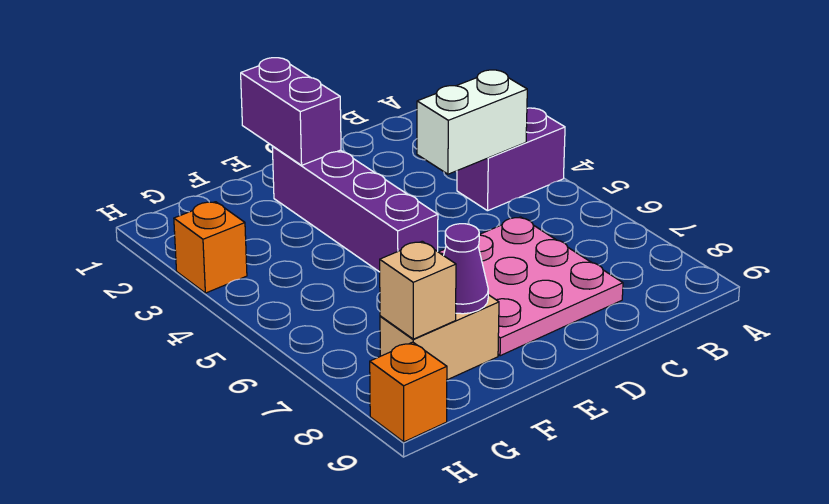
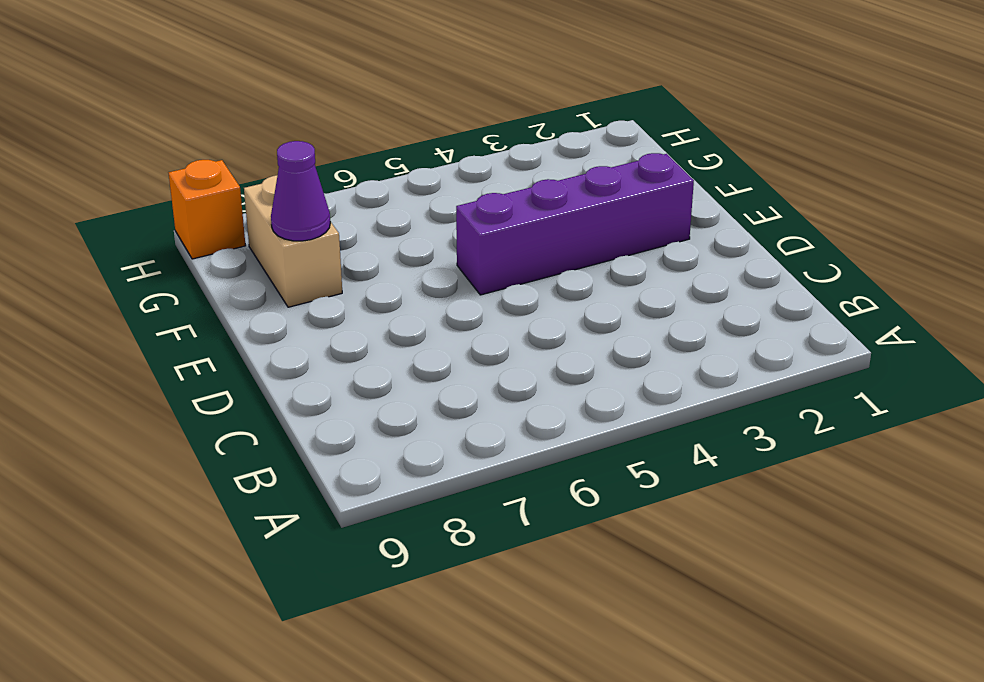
none -> purple 1x2 brick [457,108,565,211]
none -> pink 3x3 plate [439,217,623,356]

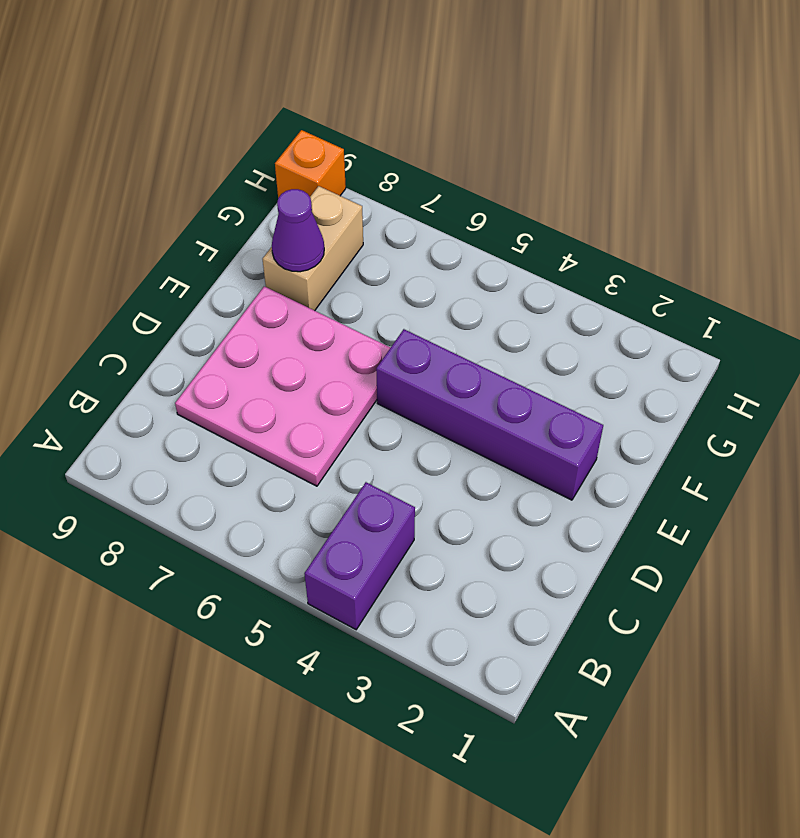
none -> orange 1x1 brick [174,202,247,293]
none -> white 1x2 brick [417,70,527,174]

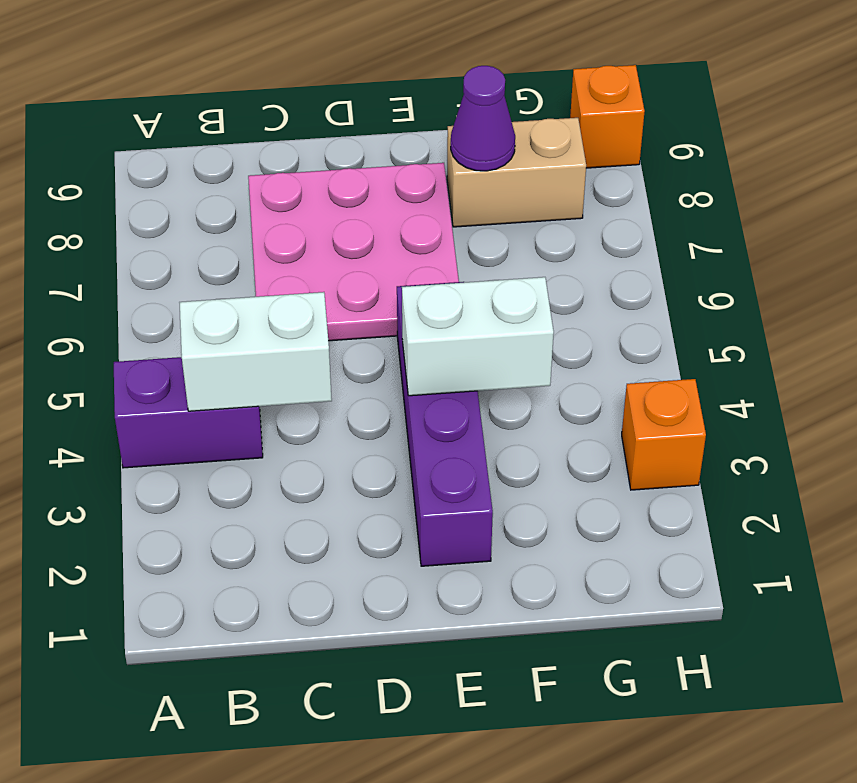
white 1x2 brick [402,277,554,396] -> none
none -> purple 1x2 brick [241,58,341,165]
none -> tan 1x1 brick [380,241,456,339]

